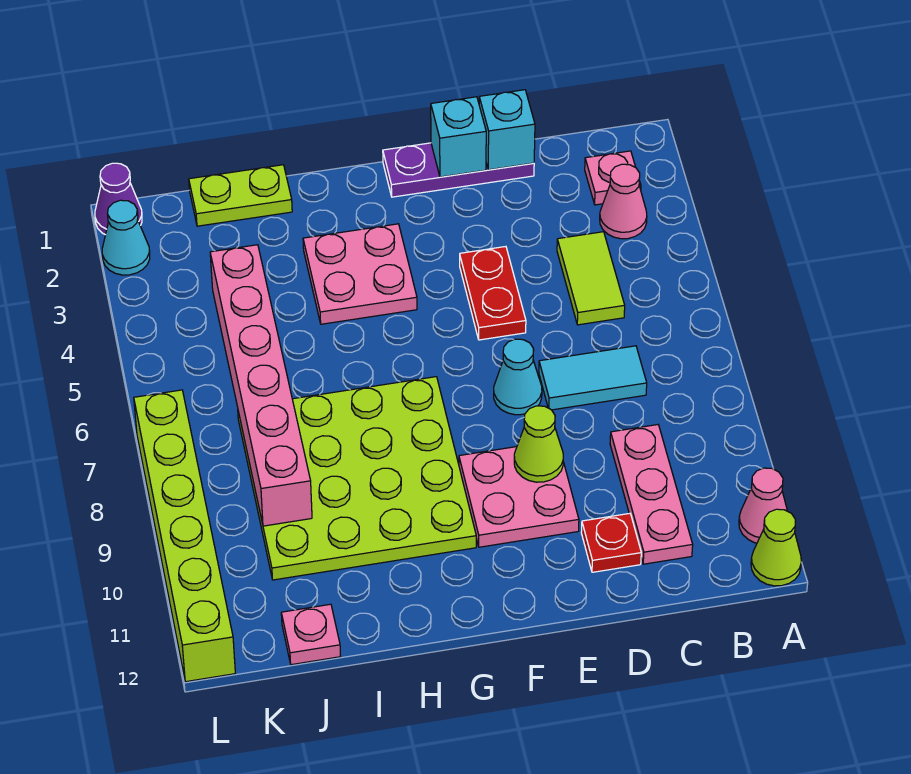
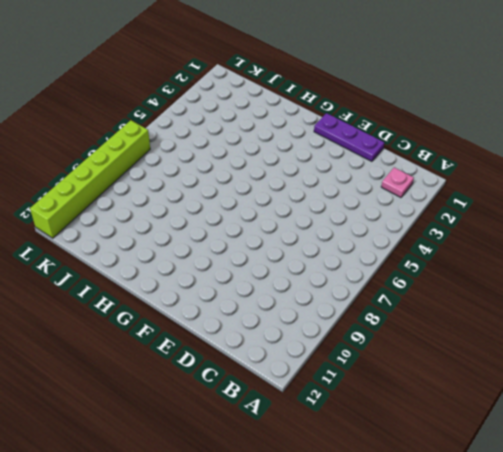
none -> pink 1x1 cone [739,468,787,543]
none -> lime 1x1 cone [751,509,801,586]
none -> pink 1x1 cone [600,164,647,239]

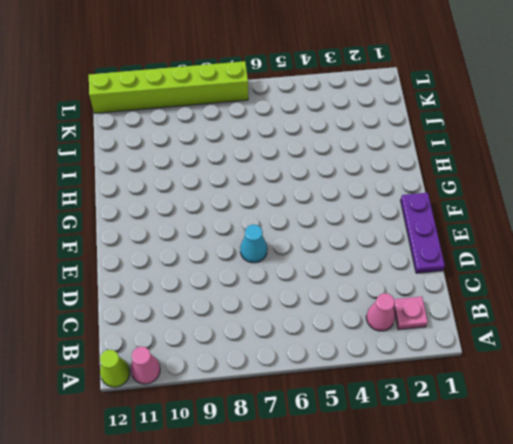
none -> lime 1x2 tile [557,232,625,325]
none -> cyan 1x2 tile [539,346,647,410]
none -> pink 1x3 plate [610,425,693,564]

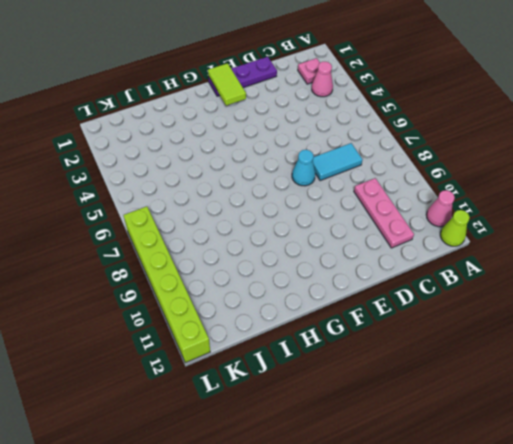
lime 1x2 tile [208,63,246,106] -> lime 1x2 tile moved to [557,232,625,325]
none -> red 1x1 plate [581,513,641,572]
none -> red 1x2 plate [460,247,526,340]
none -> pink 2x2 plate [459,447,579,547]

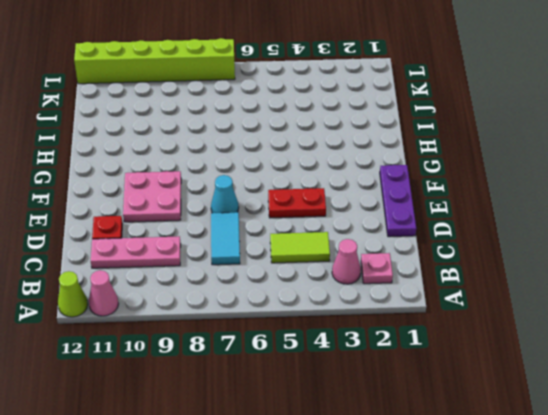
none -> pink 2x2 plate [303,224,417,324]
none -> lime 4x4 plate [238,377,476,580]
none -> lime 1x2 plate [189,165,292,226]

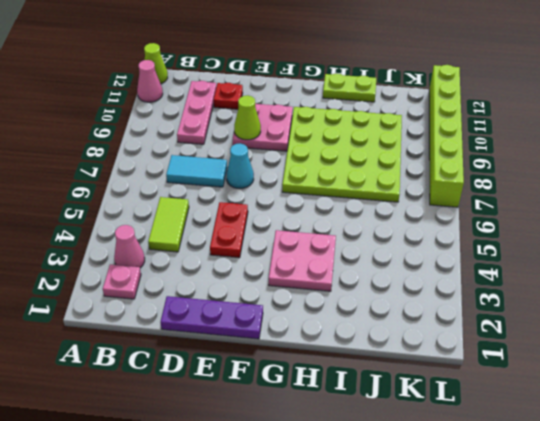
lime 1x2 plate [323,74,376,102] -> lime 1x2 plate moved to [189,165,292,226]
none -> pink 1x1 plate [281,604,340,665]
none -> purple 1x1 cone [95,163,142,235]
none -> cyan 1x1 cone [102,200,150,275]

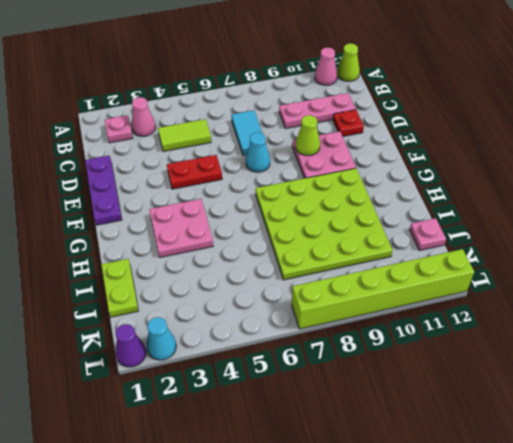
none -> cyan 1x1 brick [479,90,535,170]
none -> cyan 1x1 brick [431,97,486,177]
none -> pink 1x6 brick [210,245,312,526]

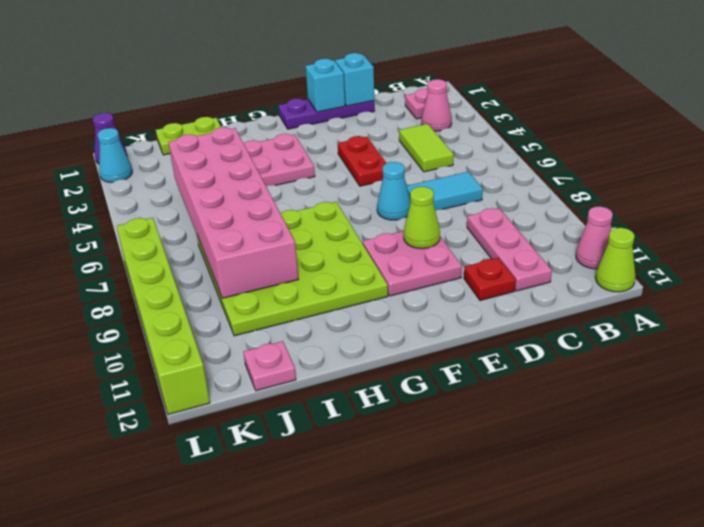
pink 2x6 brick [168,127,298,298] -> pink 1x6 brick [210,245,312,526]

